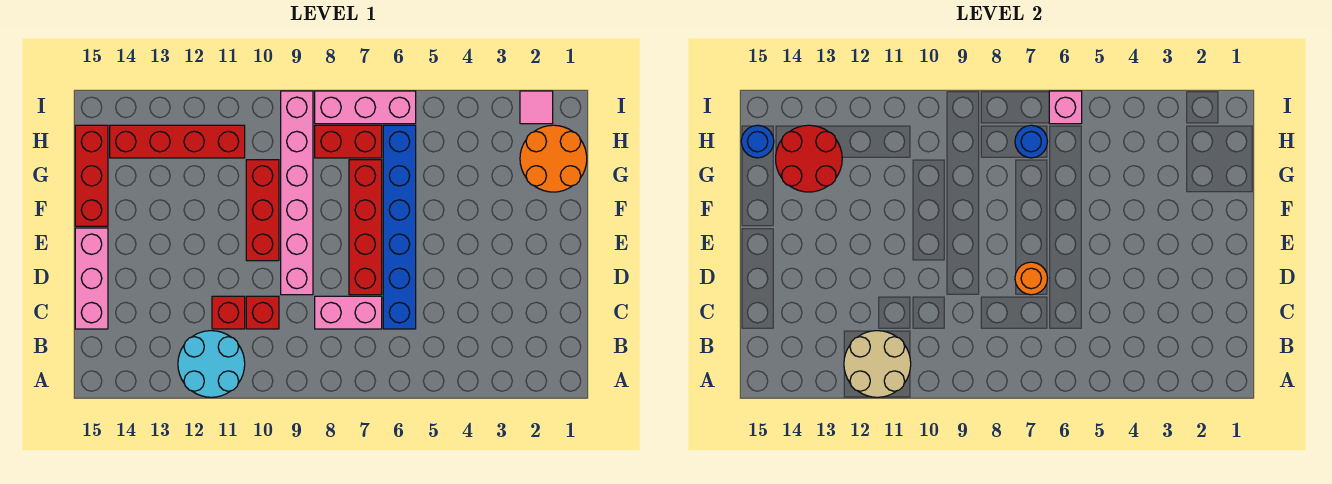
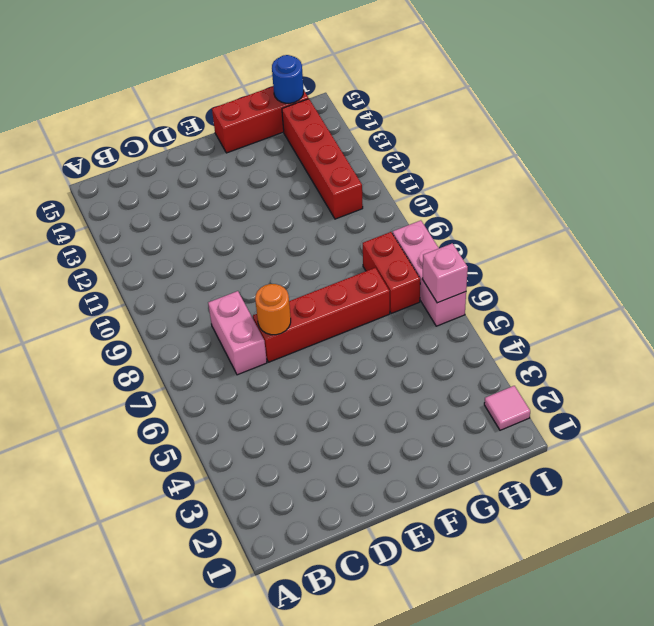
none -> cyan 2x2 round brick [178,331,245,397]
none -> blue 1x6 brick [383,125,416,329]
none -> red 1x1 brick [246,296,279,329]

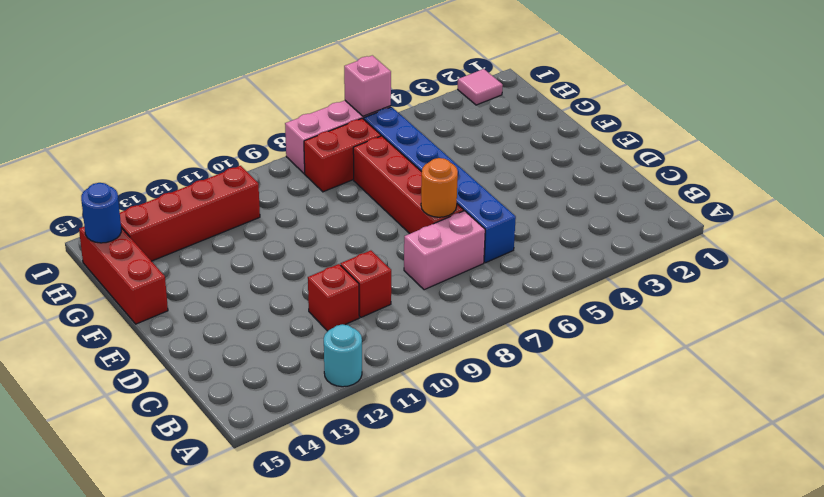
cyan 1x1 round brick [324,324,362,387] -> cyan 2x2 round brick [178,331,245,397]
none -> pink 1x3 brick [75,228,108,329]
none -> pink 1x6 brick [281,91,313,295]
none -> red 1x3 brick [246,160,279,261]

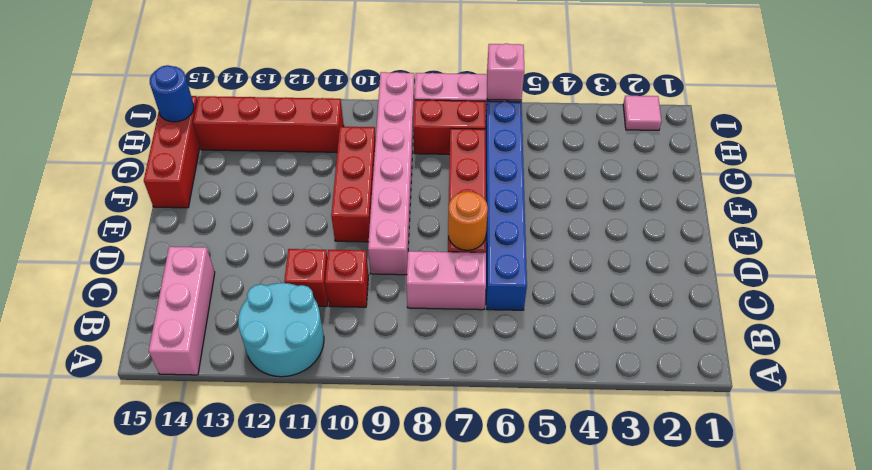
pink 1x3 brick [149,247,215,375] -> pink 1x3 brick moved to [75,228,108,329]
none -> orange 2x2 round brick [520,125,587,192]
none -> tan 2x2 round brick [844,331,911,397]
none -> red 2x2 round brick [776,125,842,192]

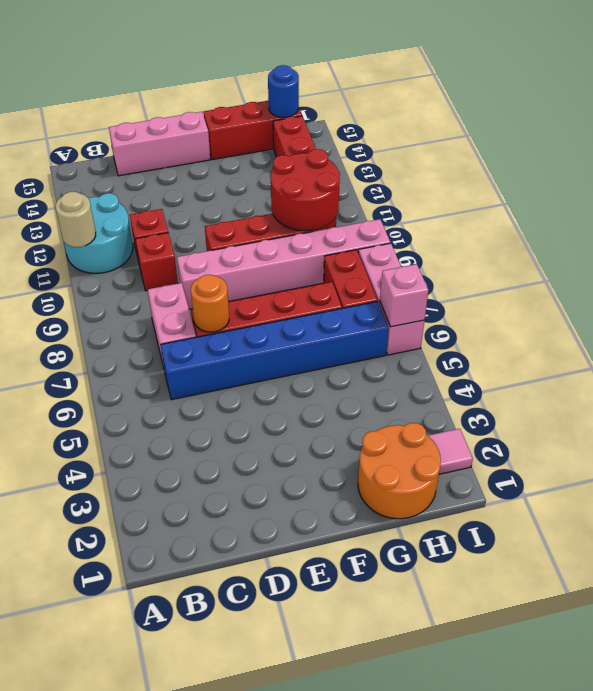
tan 1x1 round brick [55,192,96,247] -> tan 2x2 round brick [844,331,911,397]
red 2x2 round brick [271,149,340,231] -> red 2x2 round brick moved to [776,125,842,192]
none -> blue 1x1 round brick [1015,125,1048,158]

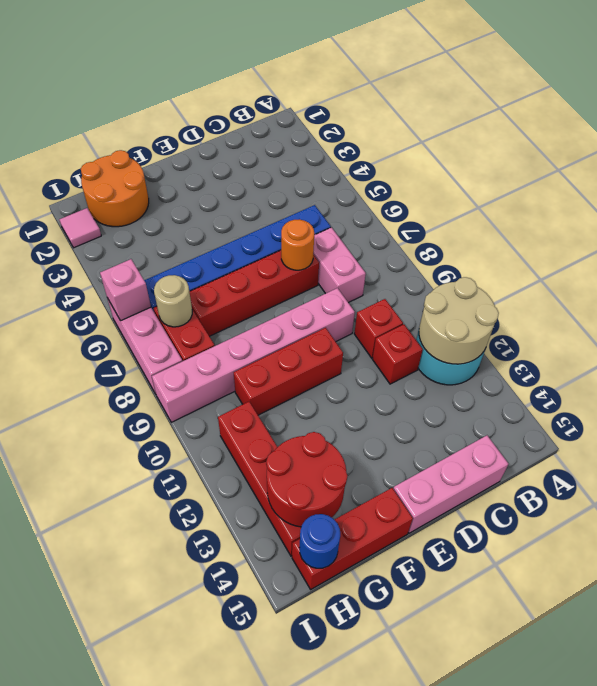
tan 1x1 round brick [154,275,192,327] -> blue 1x1 round brick [1015,125,1048,158]

